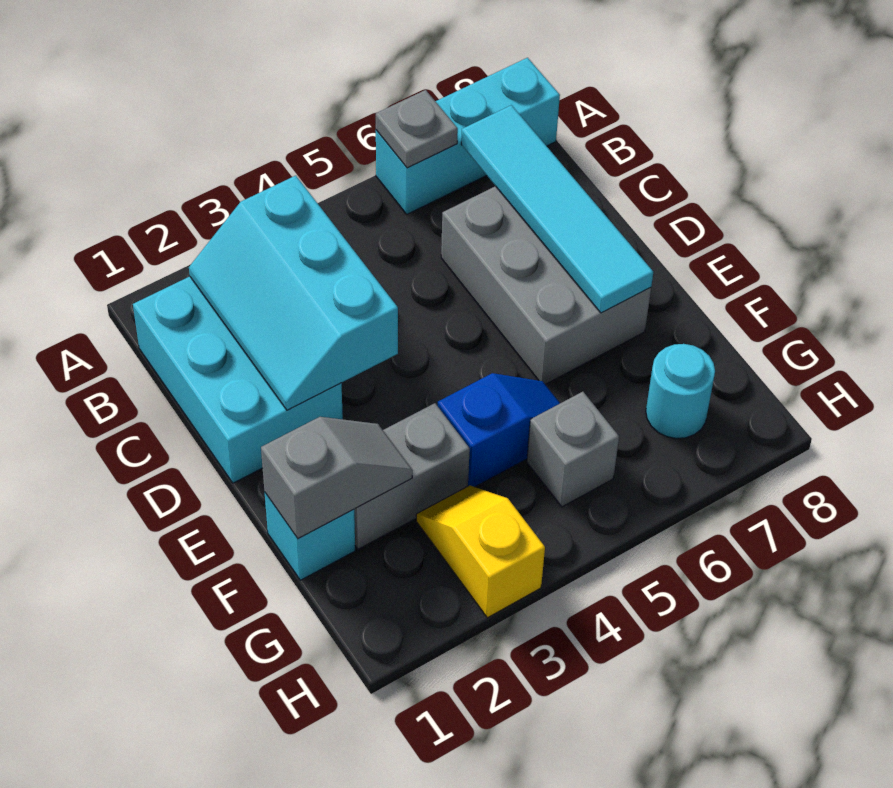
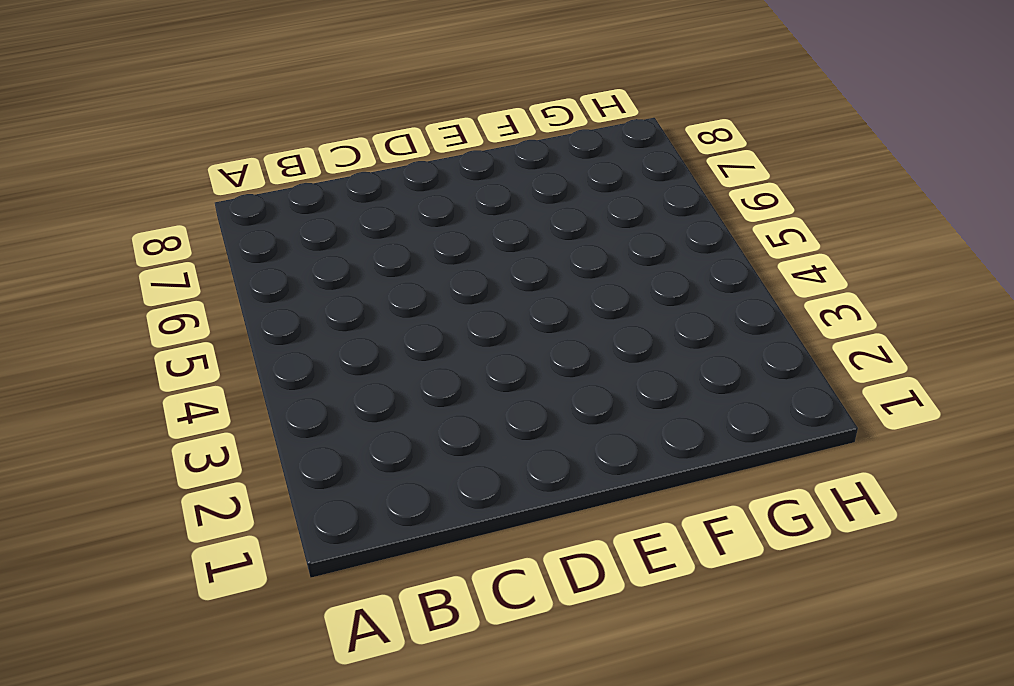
none -> cyan 1x3 brick [376,58,560,214]
none -> cyan 2x3 brick [133,276,343,483]
none -> grey 2x3 brick [441,186,651,384]

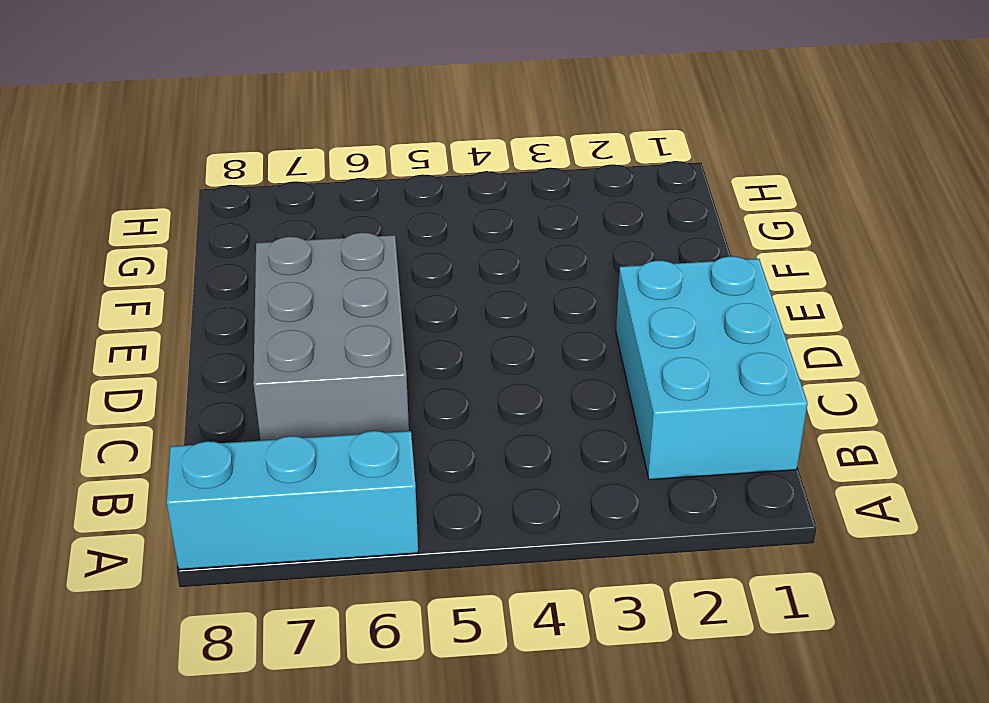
none -> cyan 1x1 brick [265,493,355,580]
none -> grey 1x2 brick [354,403,470,549]
none -> blue 1x2 slope [438,373,560,487]

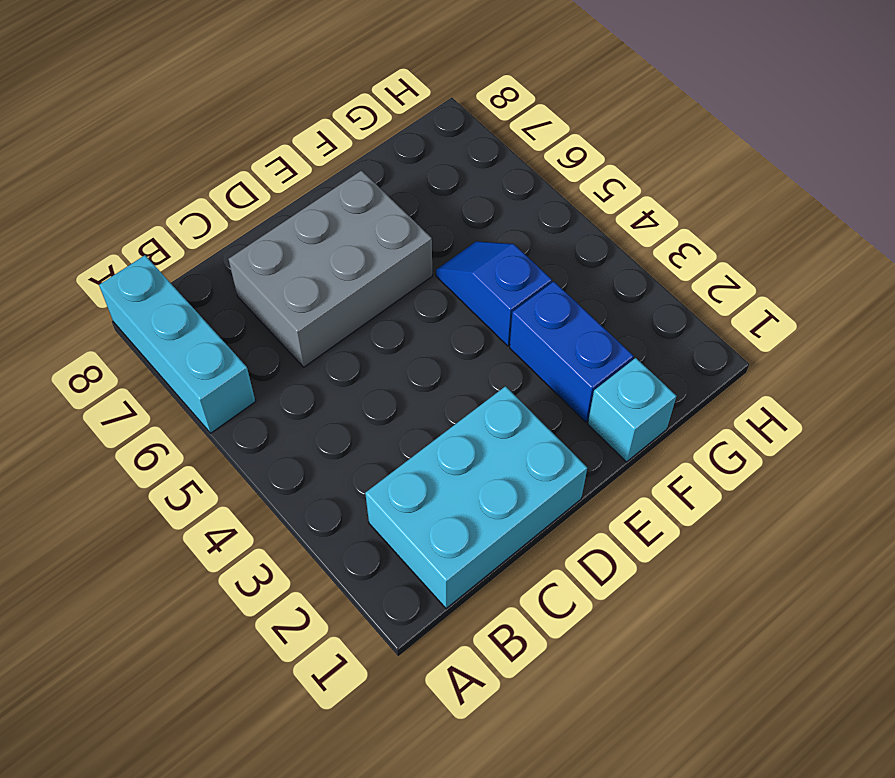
blue 1x2 brick [510,281,634,422] -> grey 1x2 brick [354,403,470,549]
none -> yellow 1x2 slope [416,485,545,618]
none -> grey 1x1 brick [527,392,619,507]
none -> cyan 1x1 round brick [646,344,715,439]

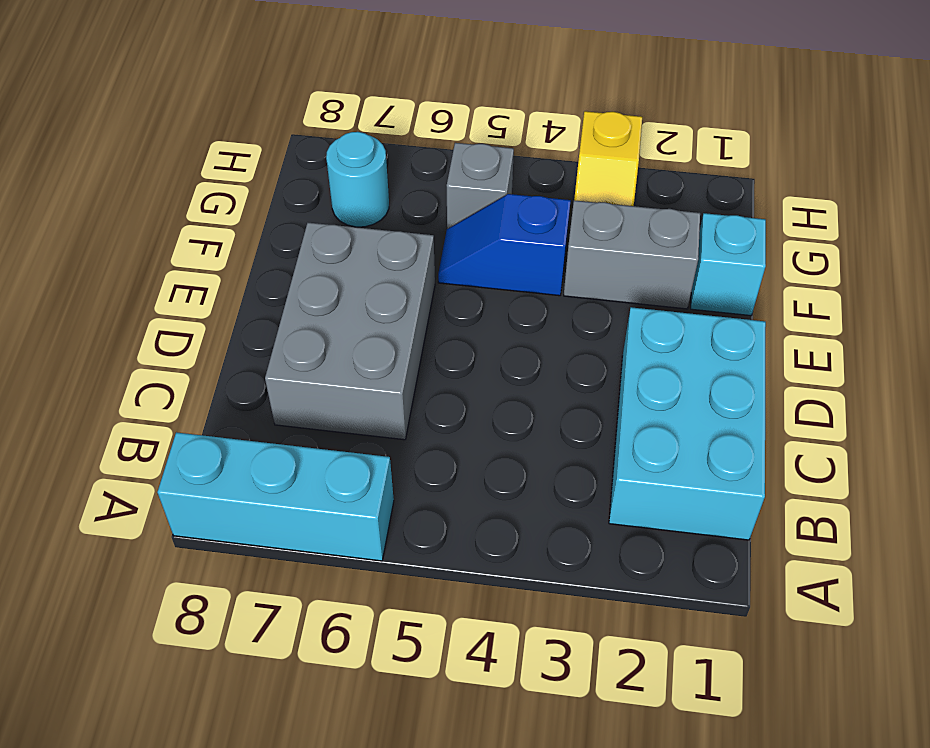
none -> grey 1x1 plate [376,90,458,168]
none -> cyan 2x3 slope [189,176,398,410]
none -> cyan 1x4 tile [461,105,653,313]

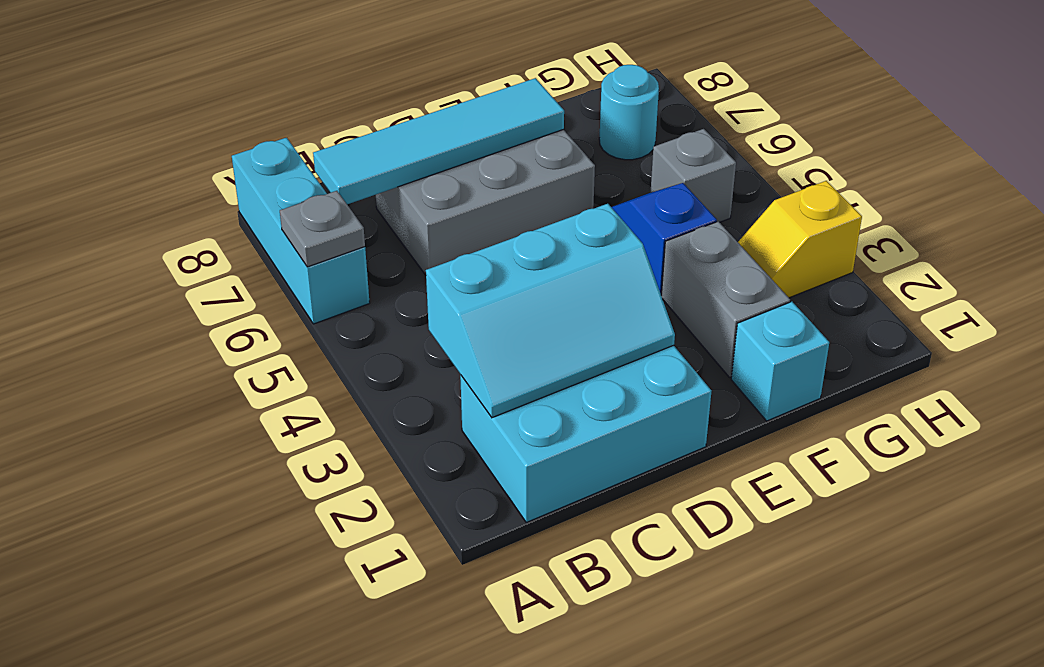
none -> grey 1x2 slope [261,417,413,539]

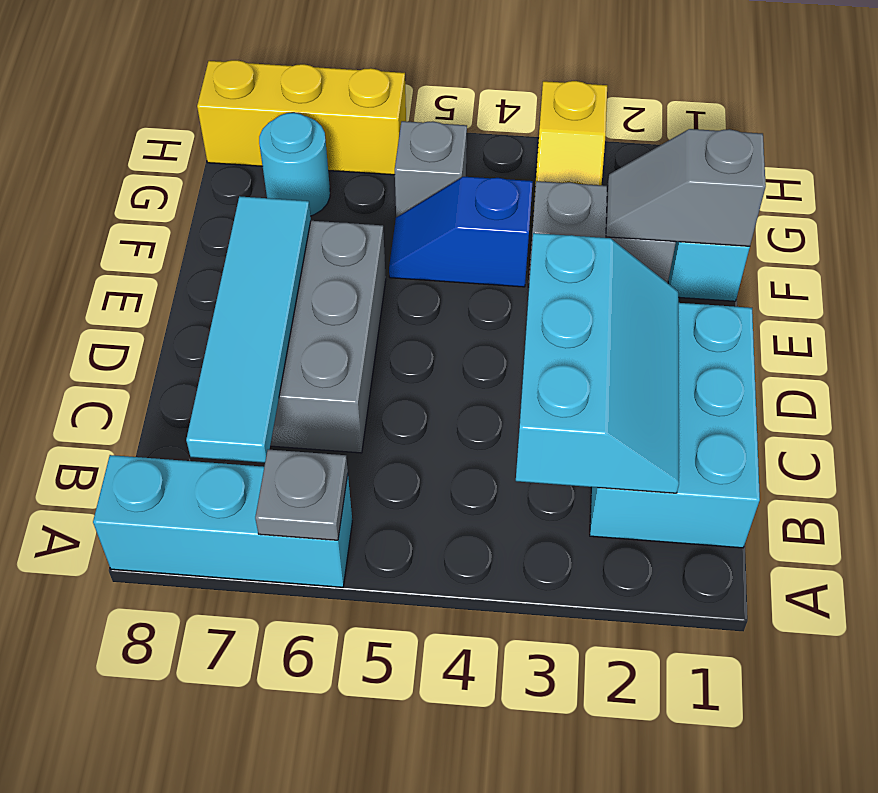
yellow 1x3 brick [197,60,406,175] -> none

